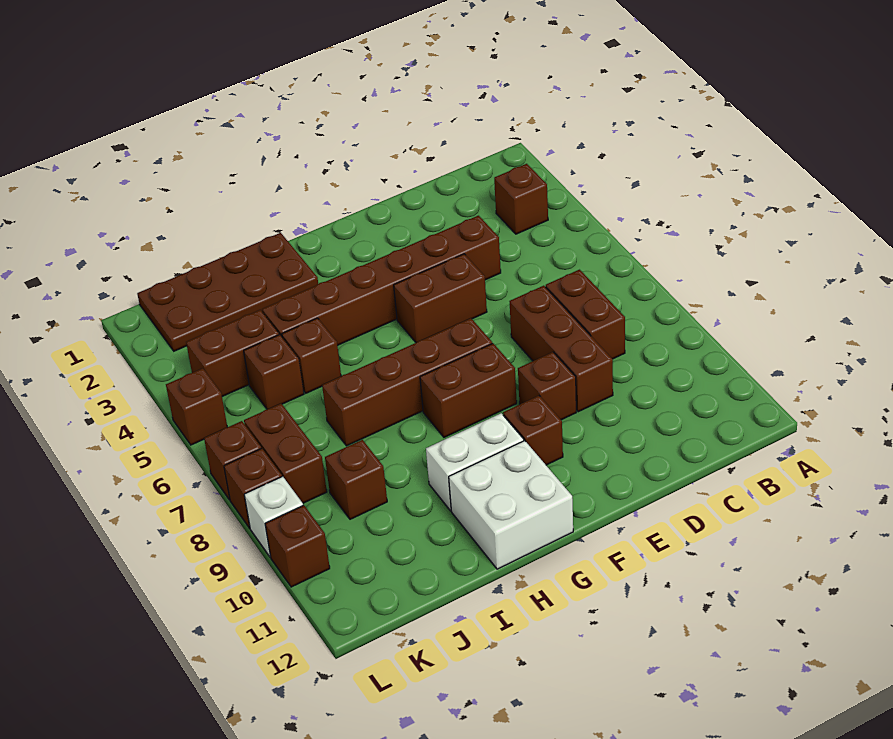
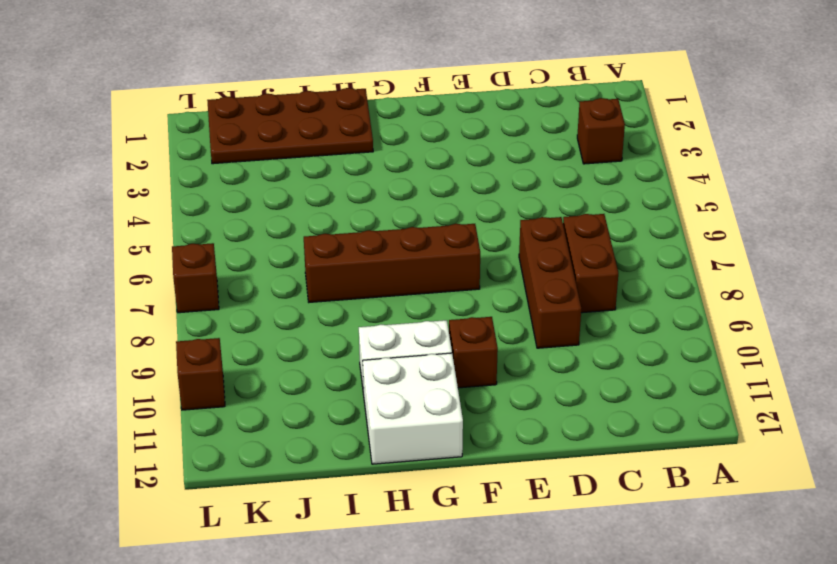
none -> brown 1x6 brick [262,216,501,346]
none -> brown 1x2 brick [394,254,487,343]
none -> brown 1x1 brick [518,352,576,420]

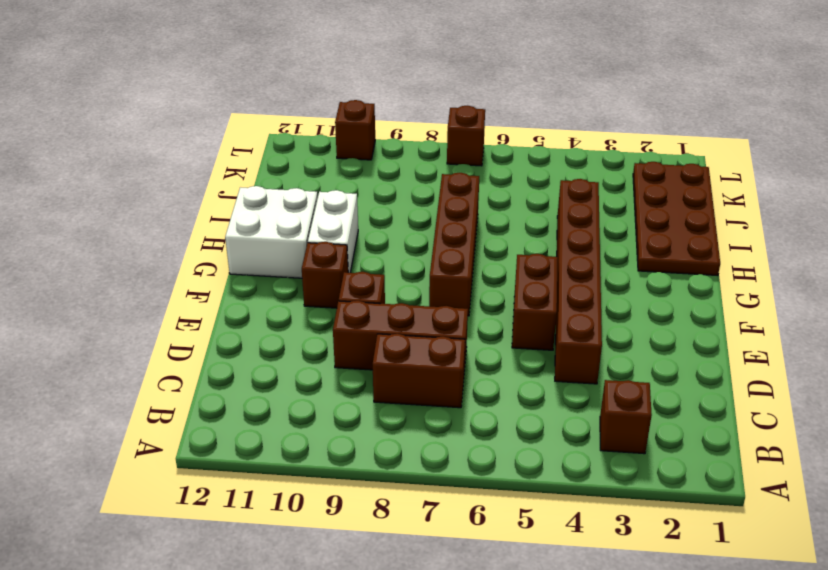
none -> brown 1x2 brick [420,343,517,437]
none -> brown 1x1 brick [282,318,341,393]
none -> brown 1x2 brick [186,310,279,397]

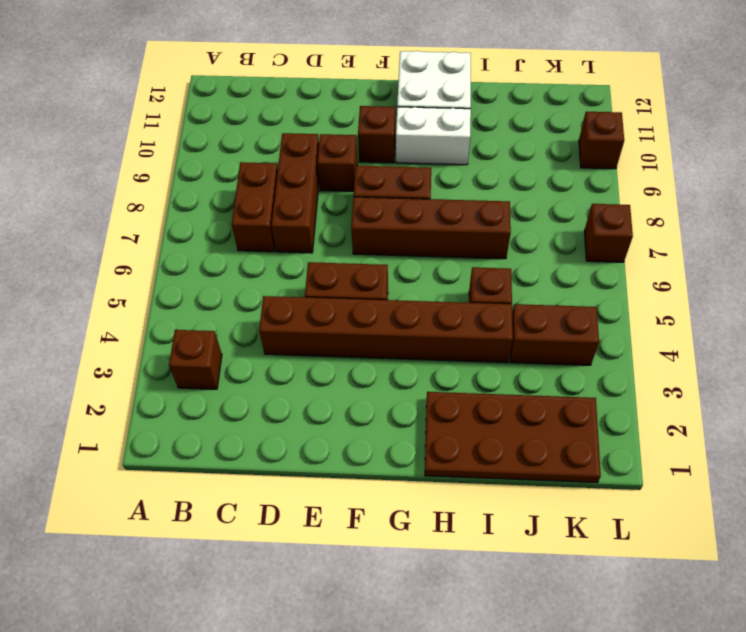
none -> brown 1x1 brick [244,335,304,409]
none -> brown 1x1 brick [325,440,387,519]
none -> brown 1x2 brick [244,404,327,503]

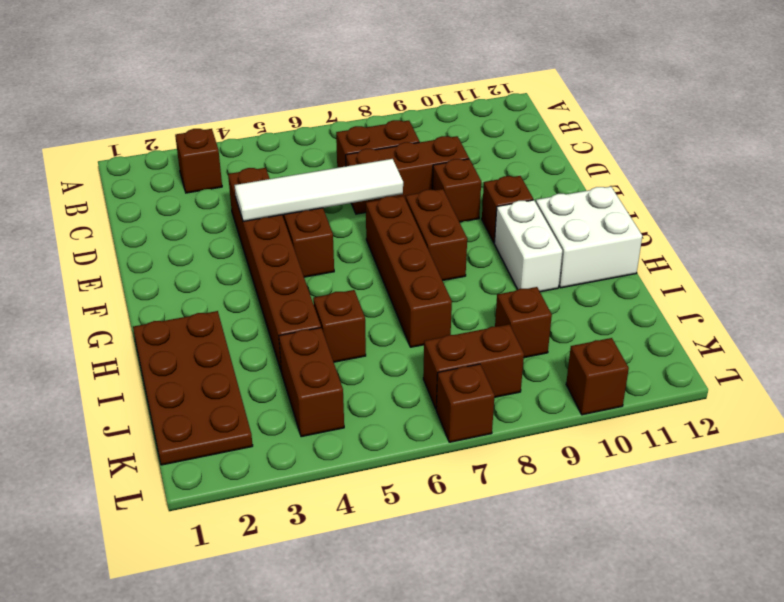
white 1x4 tile [234,159,403,221] -> none
none -> brown 1x1 brick [244,335,304,409]
none -> brown 1x1 brick [166,368,227,445]
none -> brown 1x1 brick [224,448,282,528]

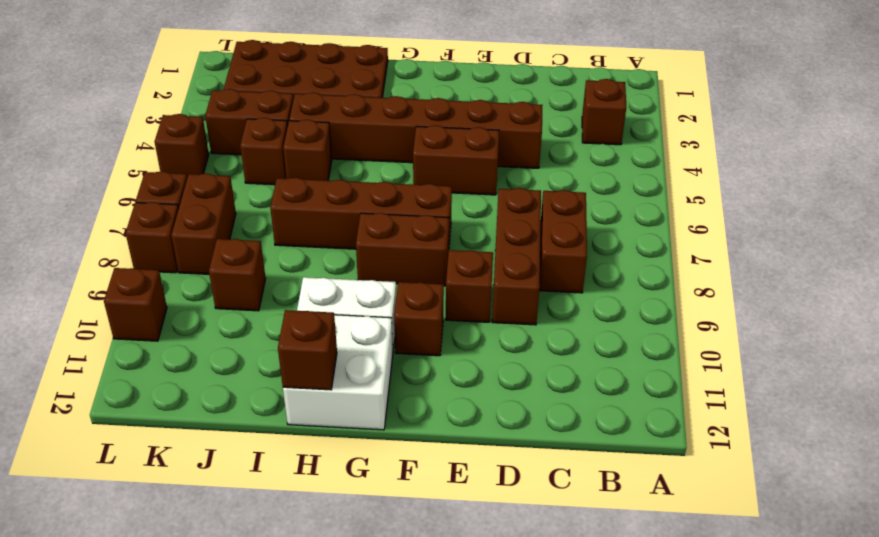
brown 1x1 brick [278,310,337,390] -> none
none -> white 1x1 brick [244,476,303,557]

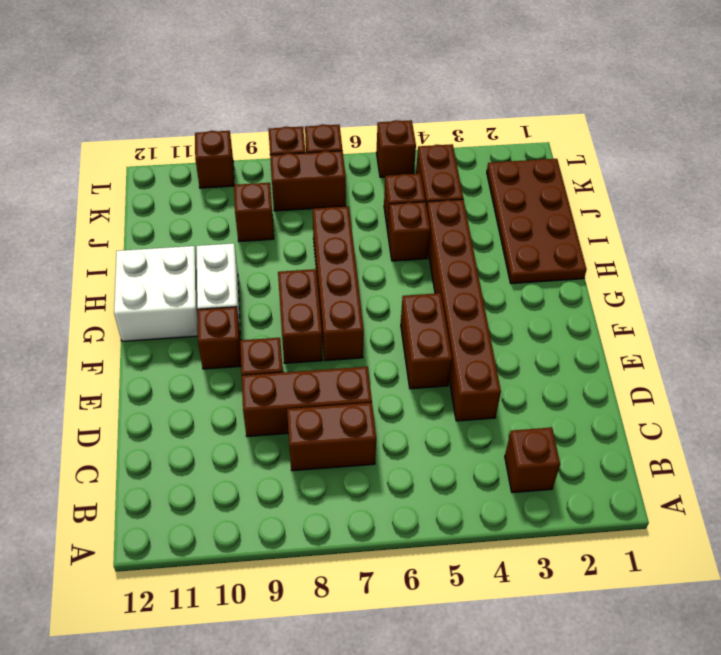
none -> white 1x1 brick [244,476,303,557]

